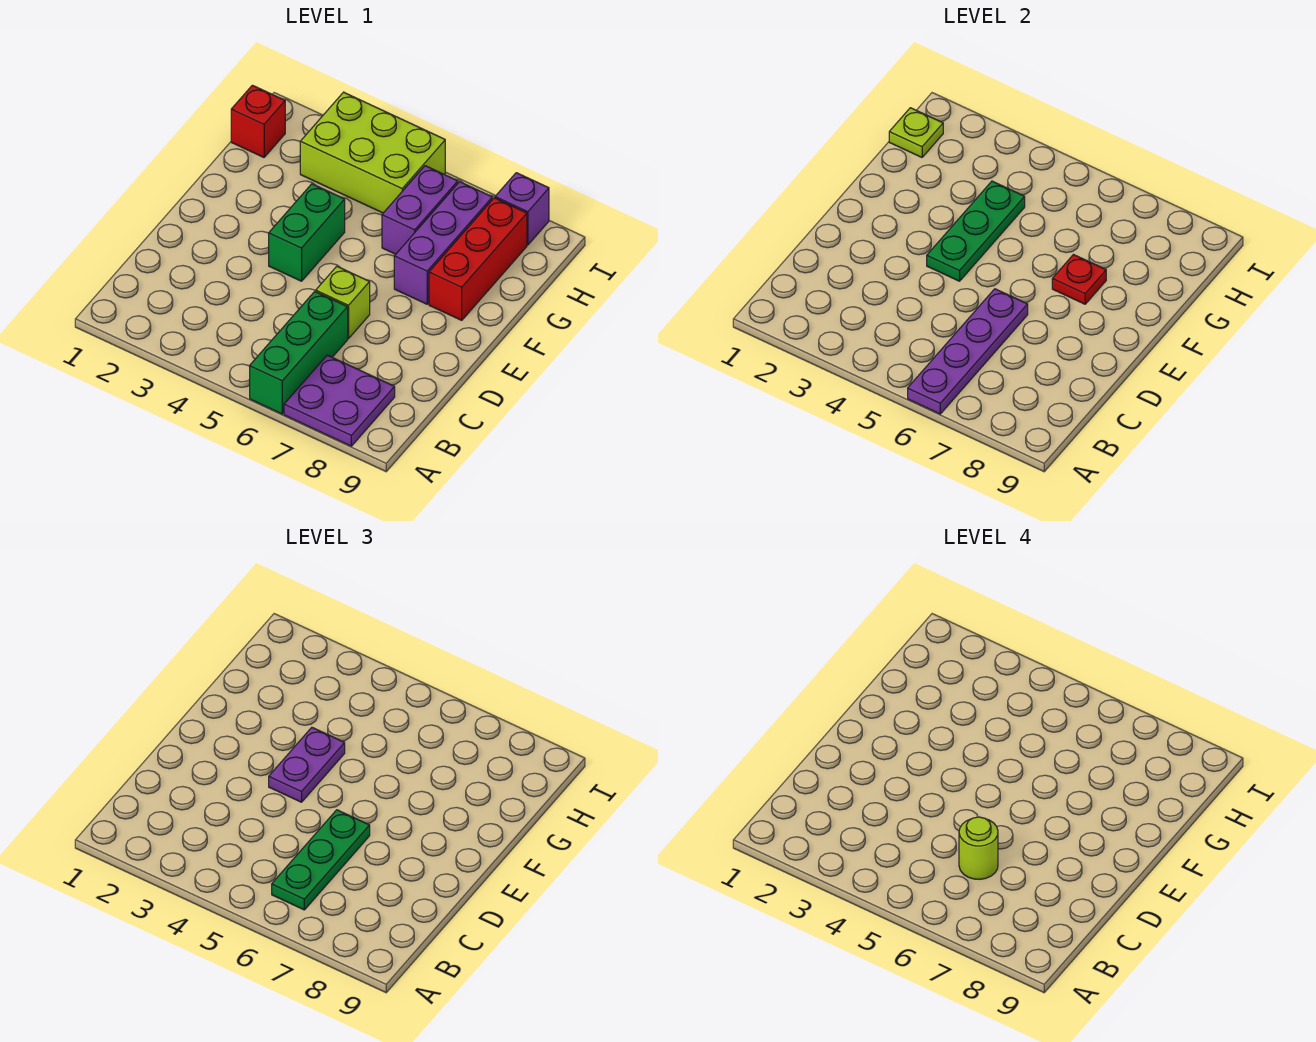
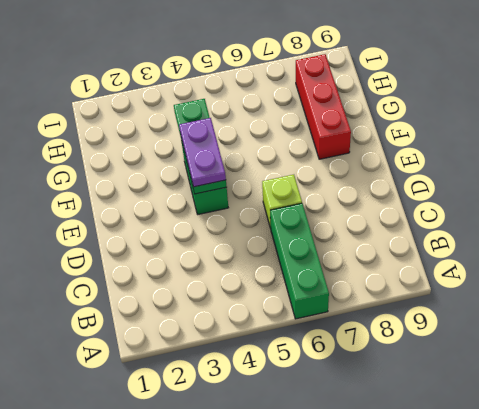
none -> purple 2x2 plate [284,355,395,446]
none -> purple 1x3 brick [394,182,492,304]
none -> purple 1x2 brick [382,166,458,254]

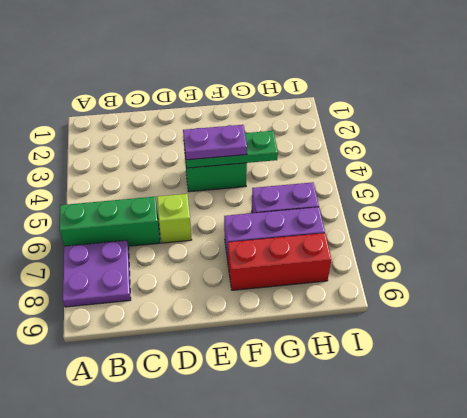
none -> red 1x1 brick [231,85,285,157]
none -> lime 2x3 brick [300,92,445,213]
none -> purple 1x1 brick [495,173,549,245]

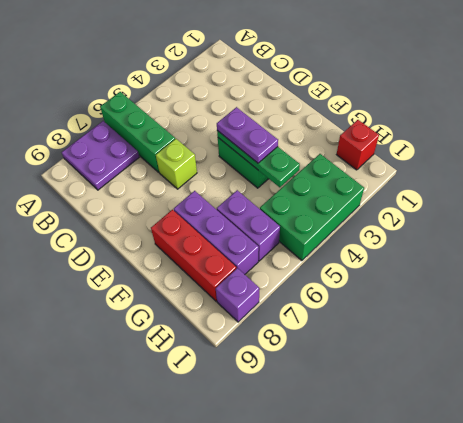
green 2x3 brick [260,154,364,261] -> lime 2x3 brick [300,92,445,213]
none -> purple 1x4 plate [908,289,1028,414]
none -> red 1x1 plate [1052,255,1106,304]
none -> lime 1x1 plate [889,108,943,157]

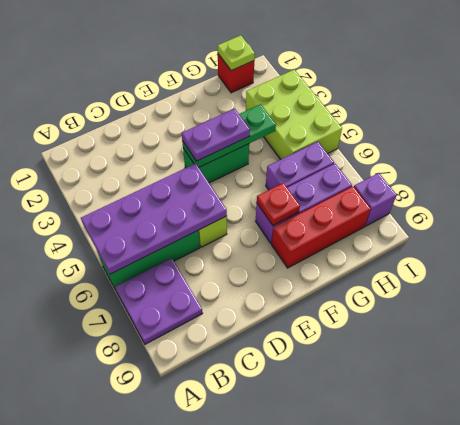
purple 2x4 plate [81,163,227,274] -> purple 1x4 plate [908,289,1028,414]
none -> green 1x3 plate [272,810,370,910]
none -> lime 1x1 round brick [959,817,998,879]

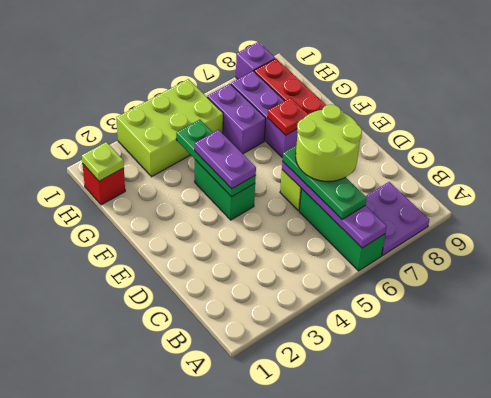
lime 2x2 round brick [296,104,362,182] -> lime 1x1 round brick [959,817,998,879]

